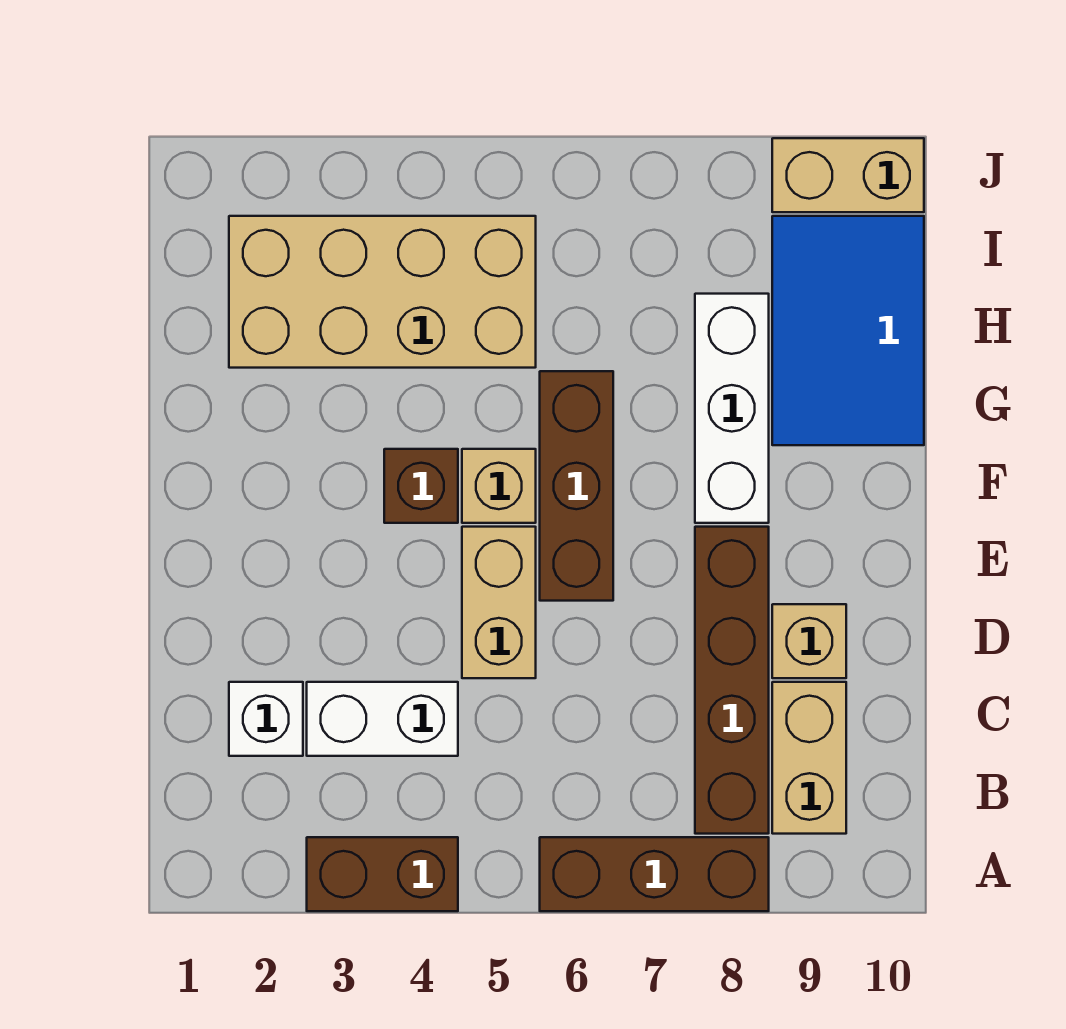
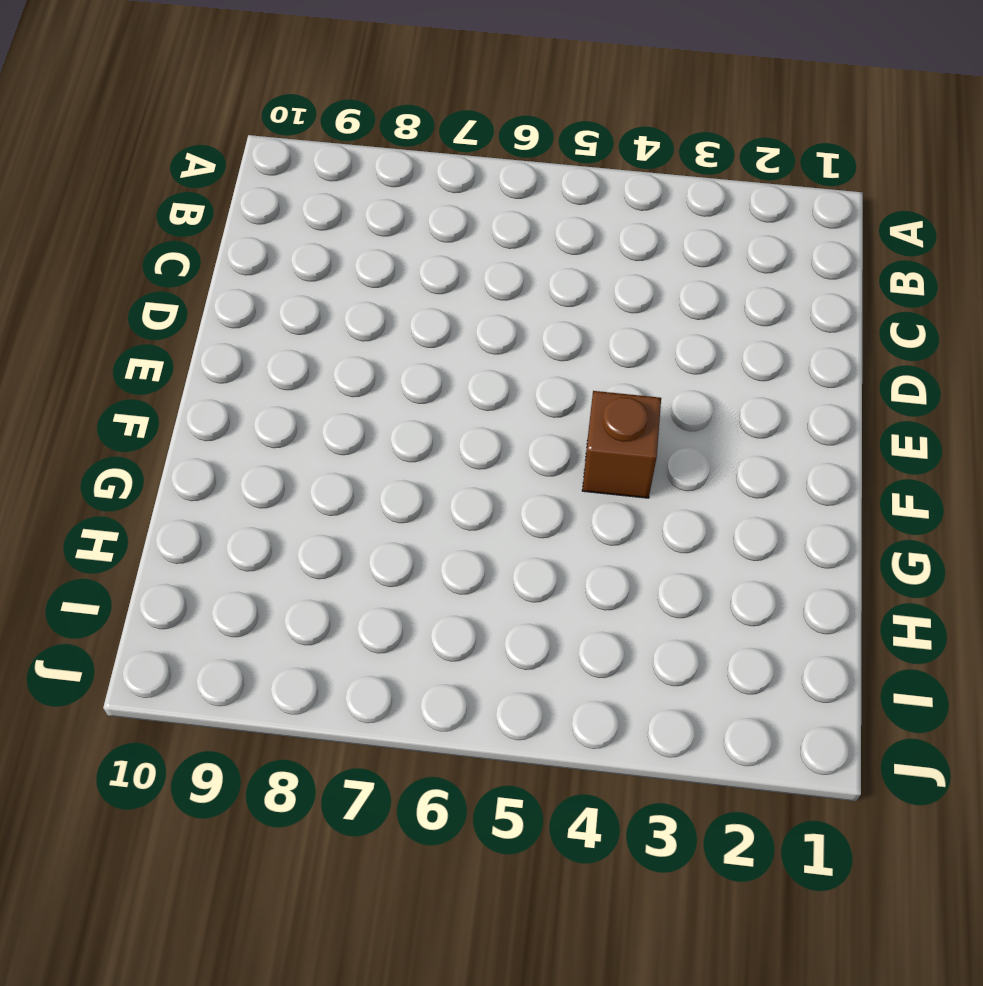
none -> brown 1x2 brick [307,837,458,911]
none -> brown 1x3 brick [540,837,769,911]
none -> brown 1x4 brick [695,527,769,834]

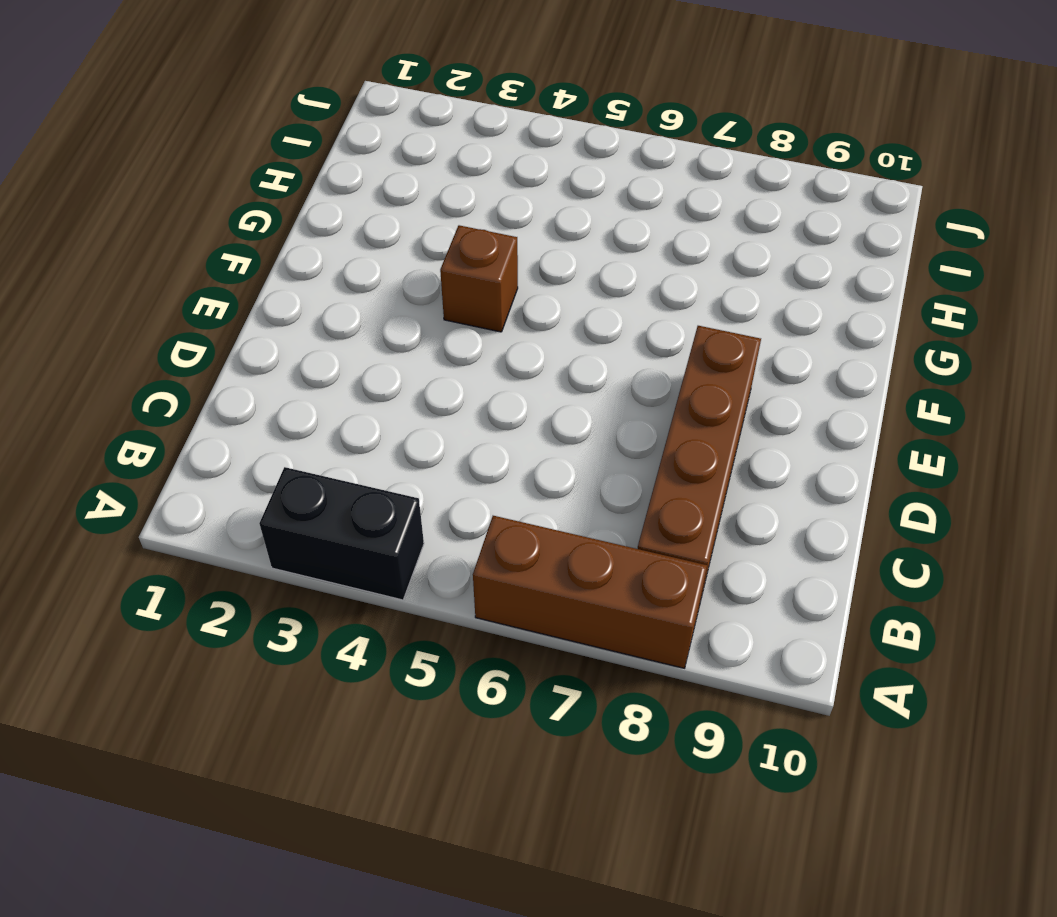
black 1x2 brick [259,467,424,600] -> brown 1x2 brick [307,837,458,911]
none -> tan 1x2 brick [772,682,846,834]
none -> white 1x1 brick [229,682,303,756]
none -> white 1x2 brick [307,682,458,756]

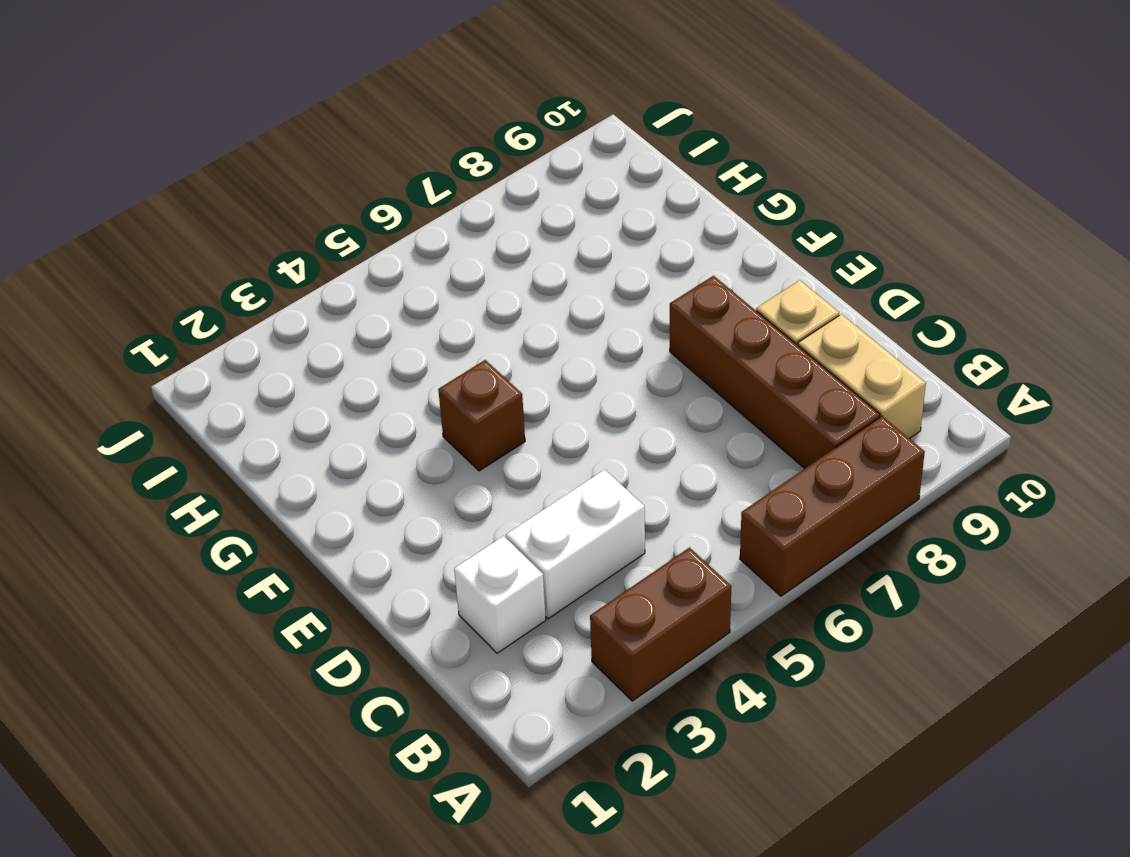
none -> tan 1x2 brick [462,527,536,678]
none -> brown 1x3 brick [540,371,613,601]
none -> tan 1x1 brick [462,449,536,523]

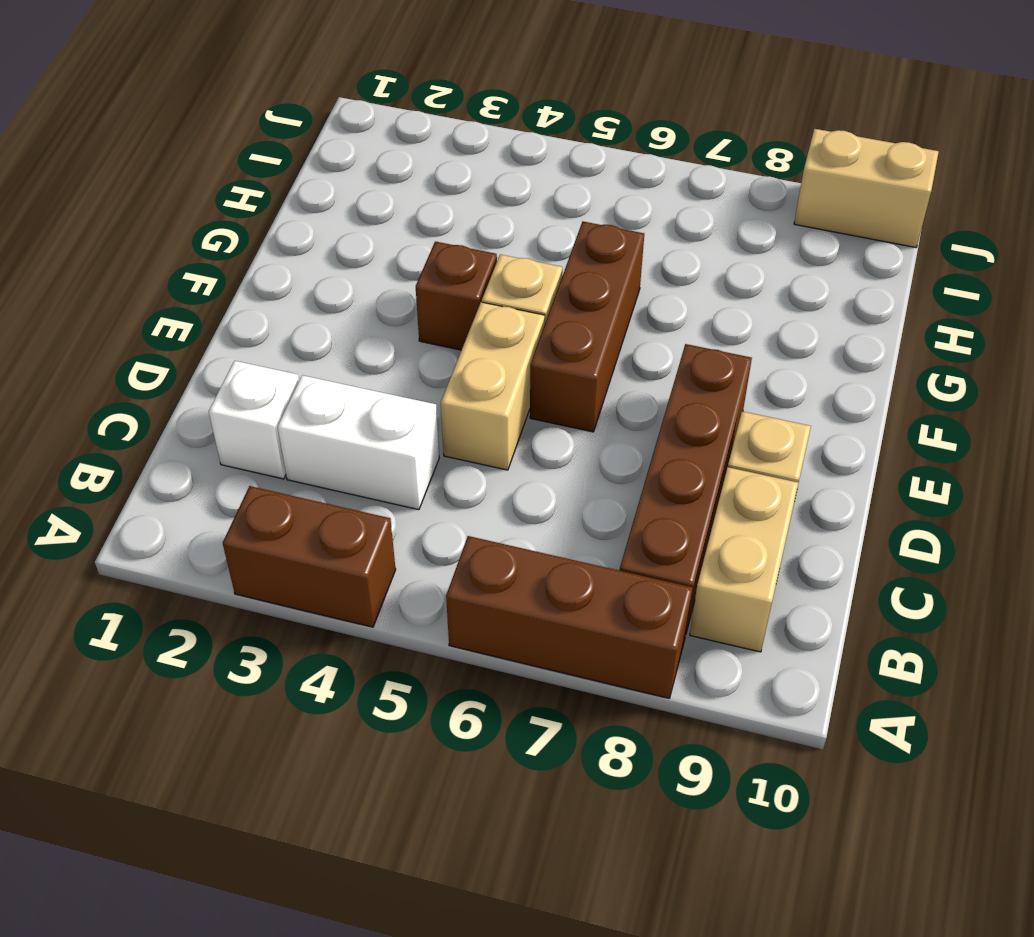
none -> white 1x3 brick [695,294,769,523]
none -> blue 2x3 tile [772,216,924,445]
none -> tan 2x4 brick [229,216,536,368]

